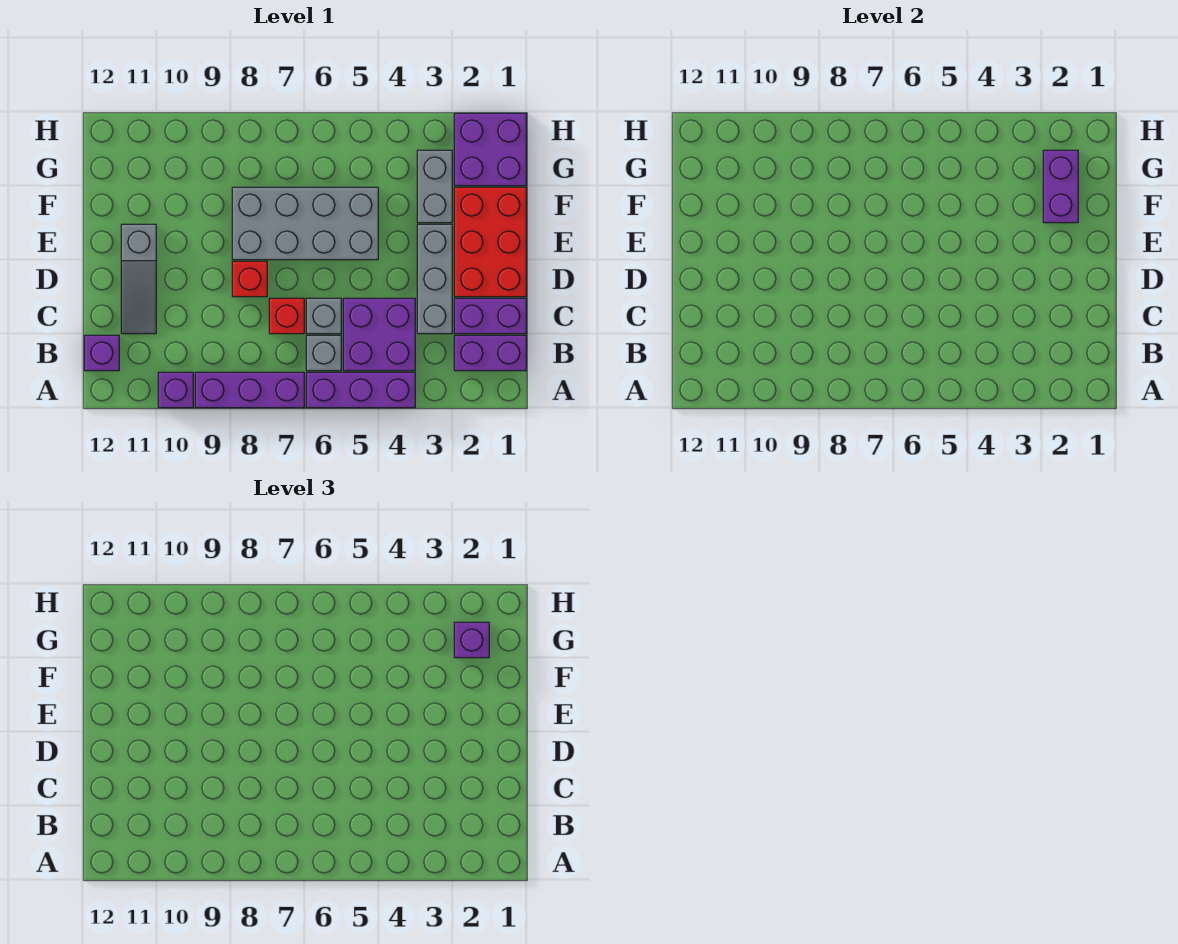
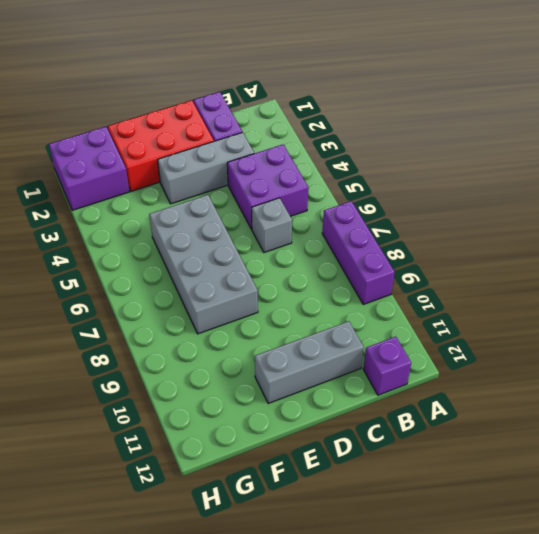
grey 1x3 brick [255,321,364,404] -> grey 1x3 slope [121,224,156,334]
none -> purple 1x3 brick [306,372,415,408]
none -> purple 1x1 brick [158,372,193,408]
none -> purple 1x2 brick [454,335,526,371]

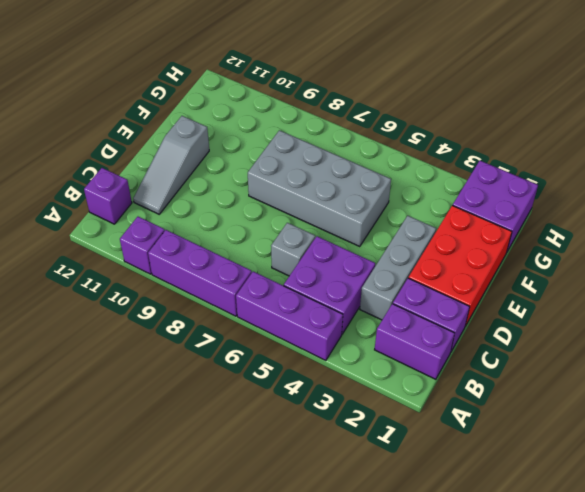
none -> grey 1x1 brick [306,335,341,371]
none -> red 1x1 brick [269,298,304,334]
none -> red 1x1 brick [232,261,267,297]

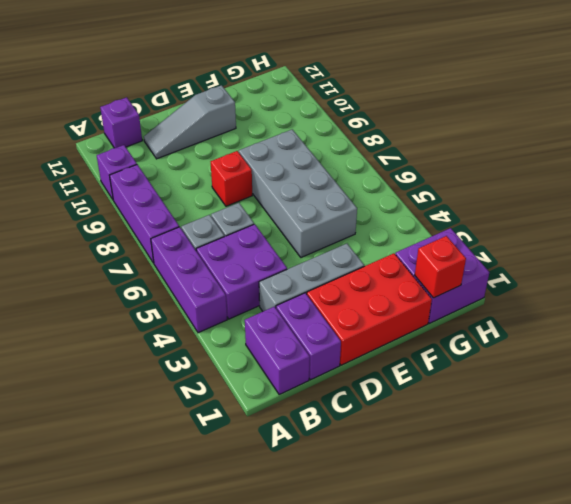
red 1x1 brick [415,236,466,298] -> red 1x1 brick moved to [269,298,304,334]
none -> grey 1x2 brick [417,150,452,223]
none -> purple 1x2 brick [1043,150,1078,223]
none -> purple 1x1 brick [454,622,489,658]

